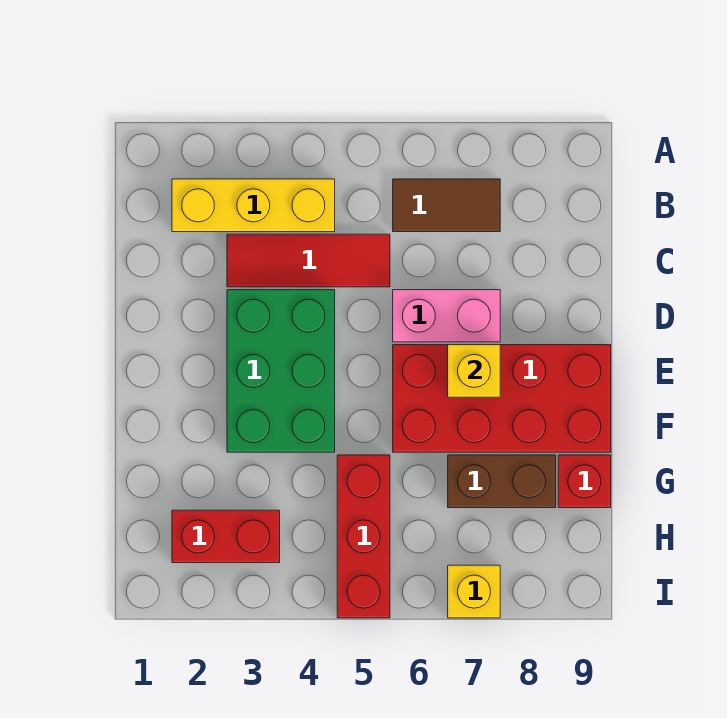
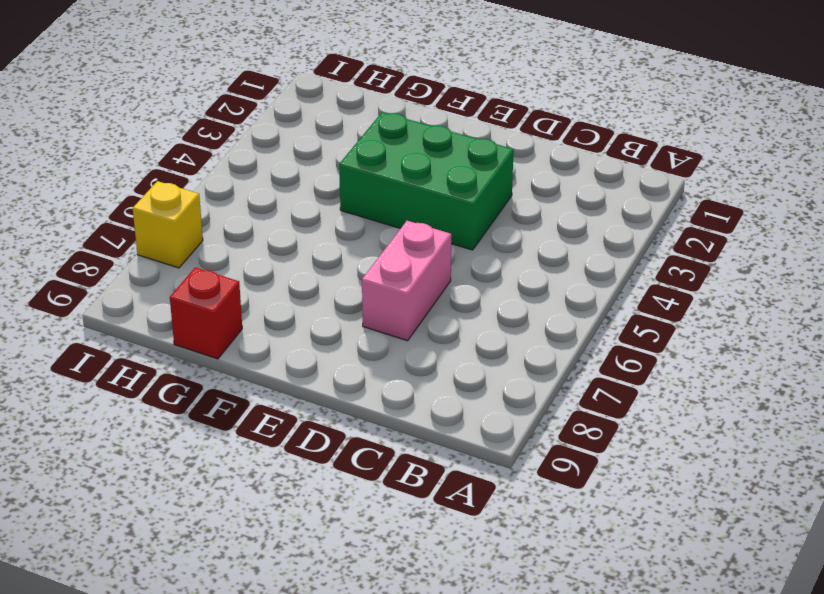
none -> yellow 1x3 brick [172,179,335,232]
none -> brown 1x2 tile [393,179,500,232]
none -> red 1x3 tile [227,234,390,287]

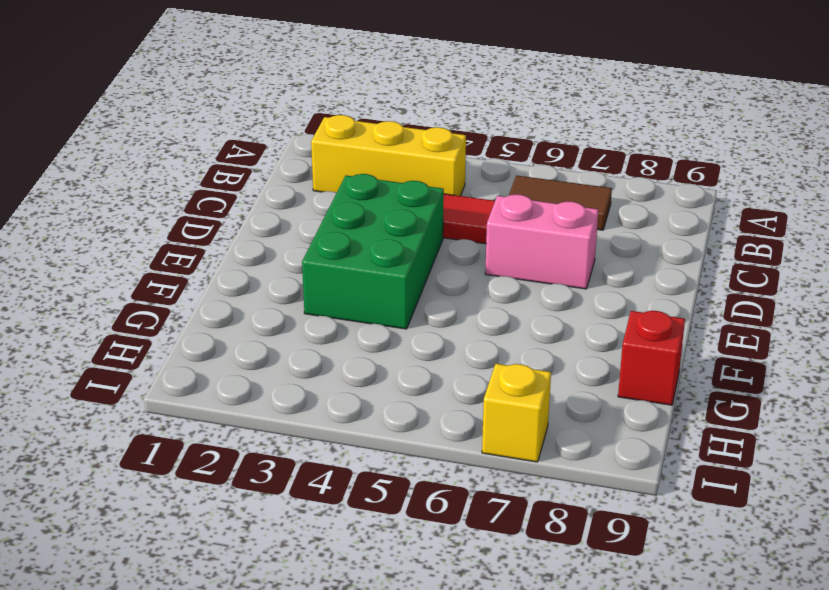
none -> red 2x4 brick [393,345,611,452]
none -> red 1x3 brick [337,455,390,618]
none -> brown 1x2 brick [448,455,556,508]

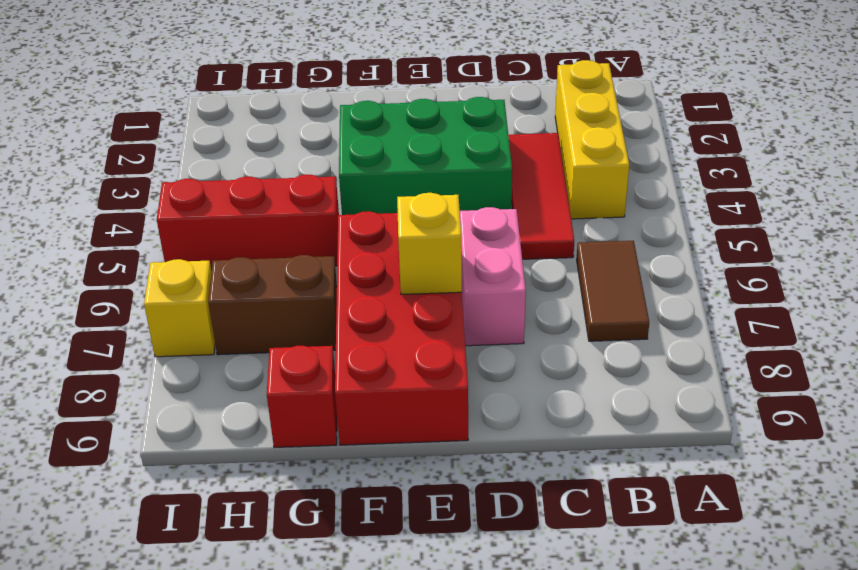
brown 1x2 brick [208,255,337,355] -> brown 1x2 brick turned to [448,455,556,508]
none -> red 1x2 brick [172,510,280,563]

